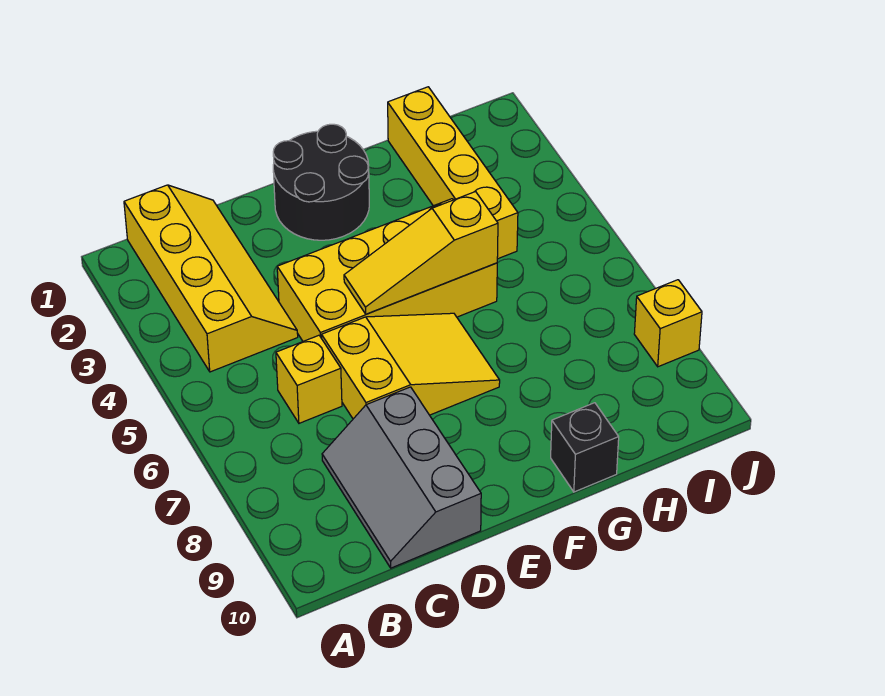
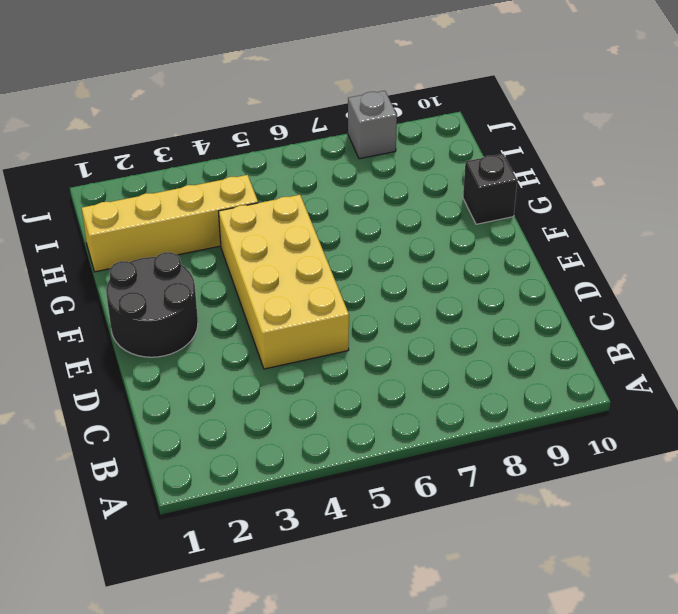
grey 1x1 brick [348,91,397,159] -> yellow 1x1 brick [634,280,702,367]
none -> yellow 2x4 slope [124,185,298,372]
none -> yellow 1x1 brick [276,335,342,423]

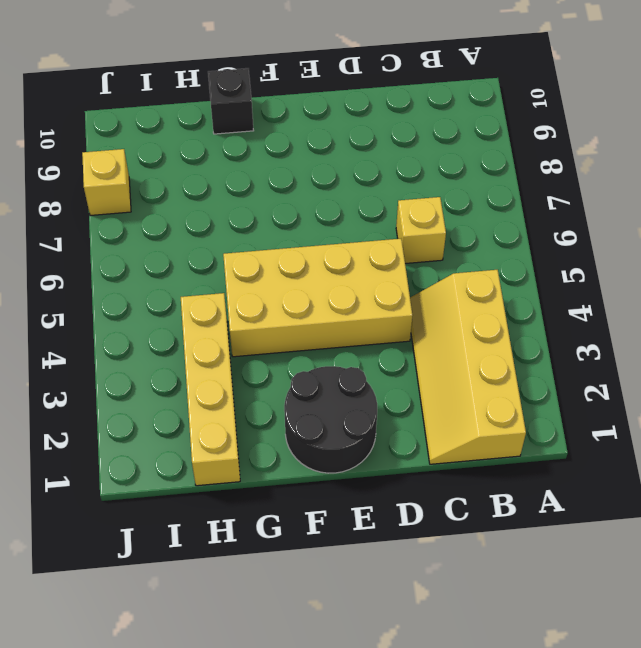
none -> grey 2x3 slope [322,387,481,568]
none -> yellow 2x3 slope [322,313,500,419]

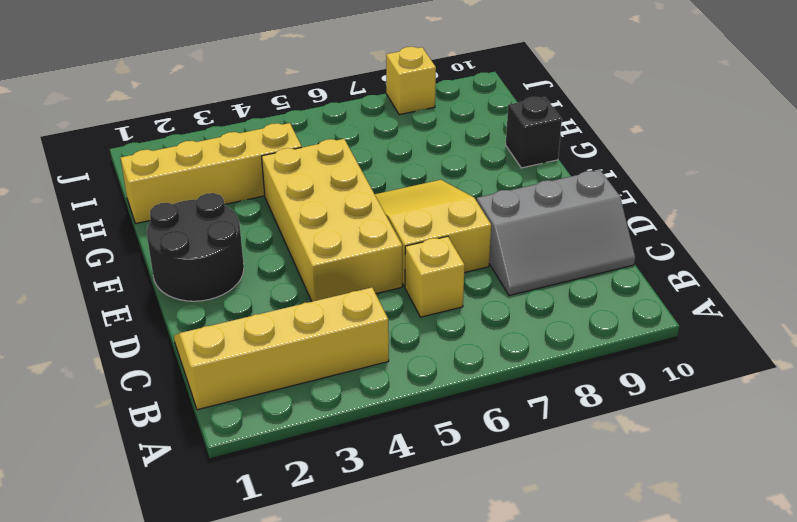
none -> yellow 1x3 slope [344,192,498,314]

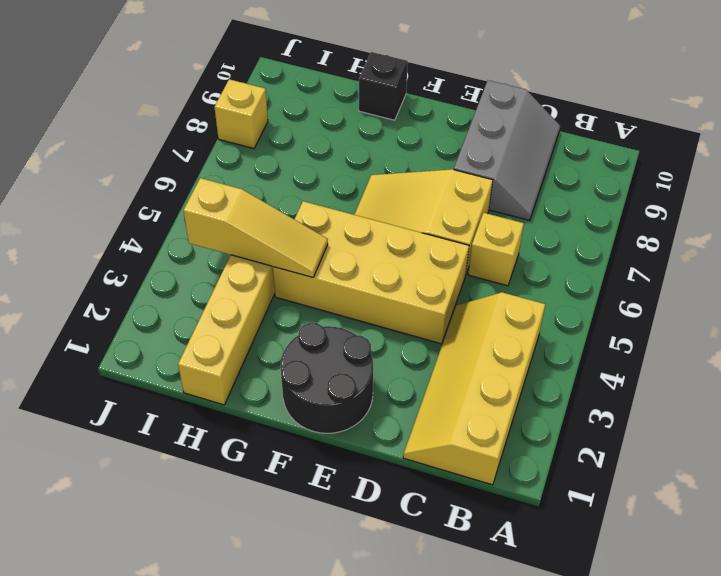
yellow 1x3 slope [183,178,328,277] -> yellow 1x3 slope moved to [344,192,498,314]

